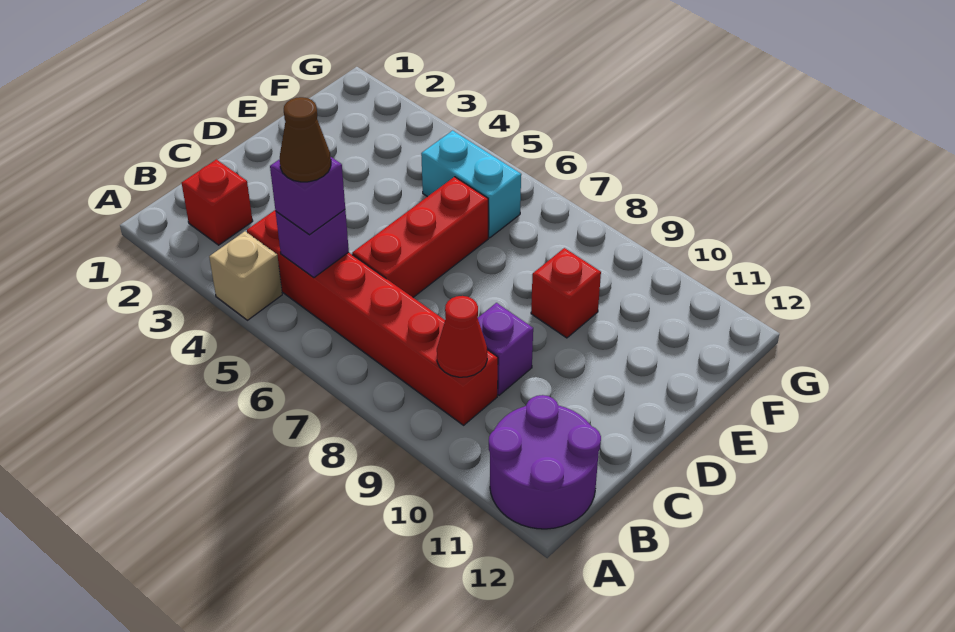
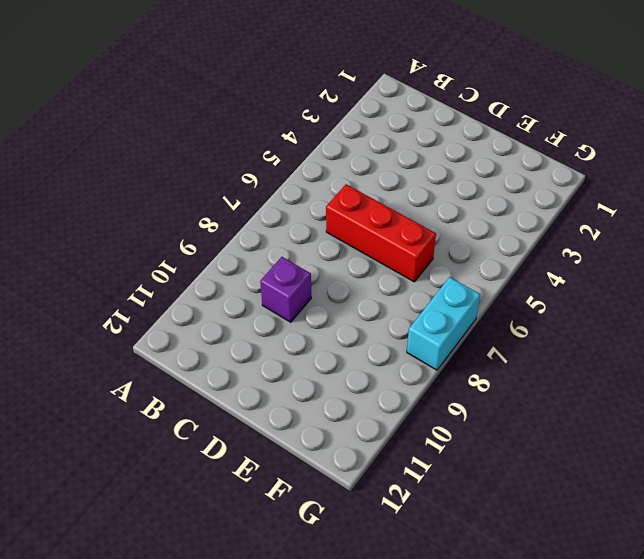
cyan 1x2 brick [407,277,480,370] -> cyan 1x2 brick moved to [421,131,521,238]
none -> tan 1x1 brick [209,231,282,320]
none -> purple 2x2 round brick [489,395,601,529]
none -> red 1x1 brick [182,159,253,245]

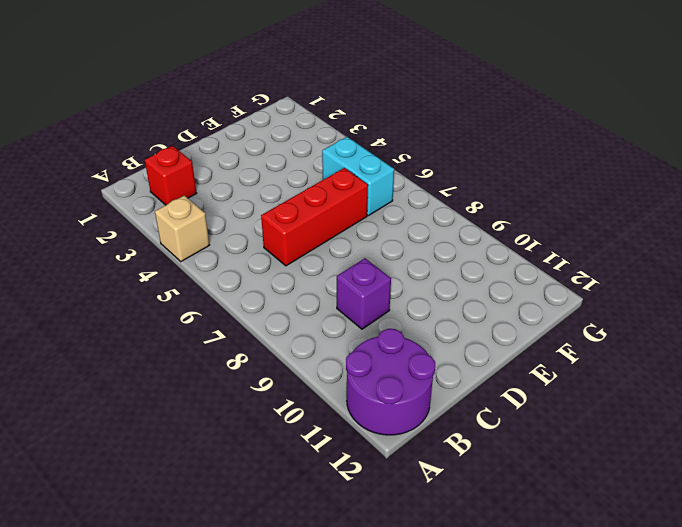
none -> red 1x6 brick [247,210,498,425]
none -> red 1x1 brick [531,248,601,338]
none -> purple 1x1 brick [276,210,349,278]

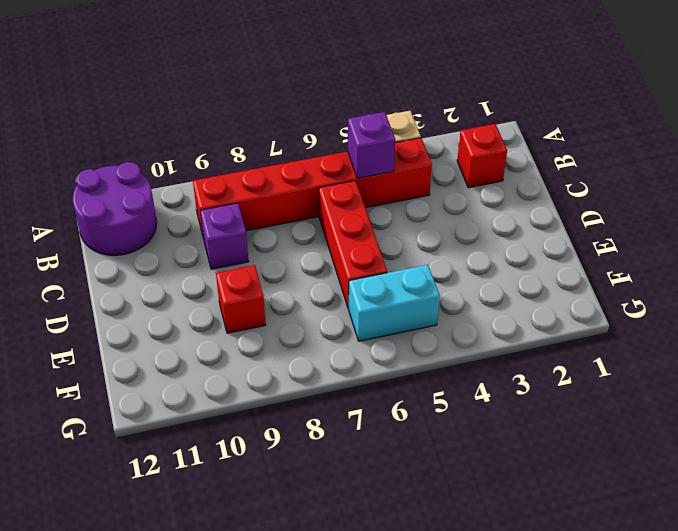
none -> red 1x1 cone [437,296,487,377]
none -> purple 1x1 brick [270,157,345,235]
none -> brown 1x1 cone [280,97,331,182]

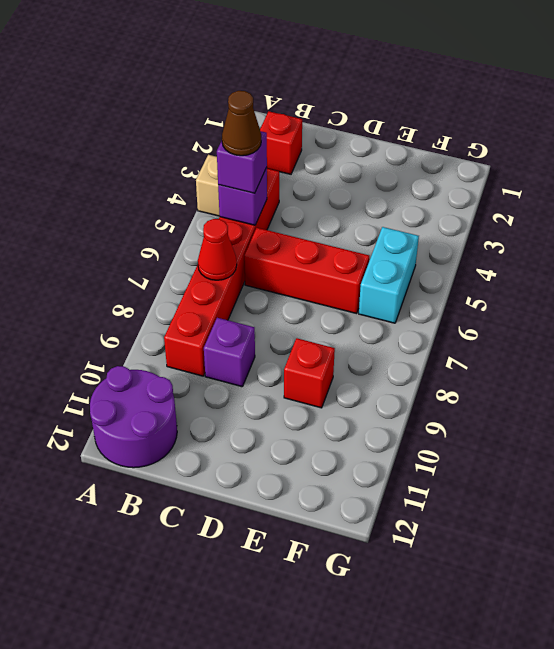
red 1x1 cone [198,219,237,280] -> red 1x1 cone moved to [437,296,487,377]

